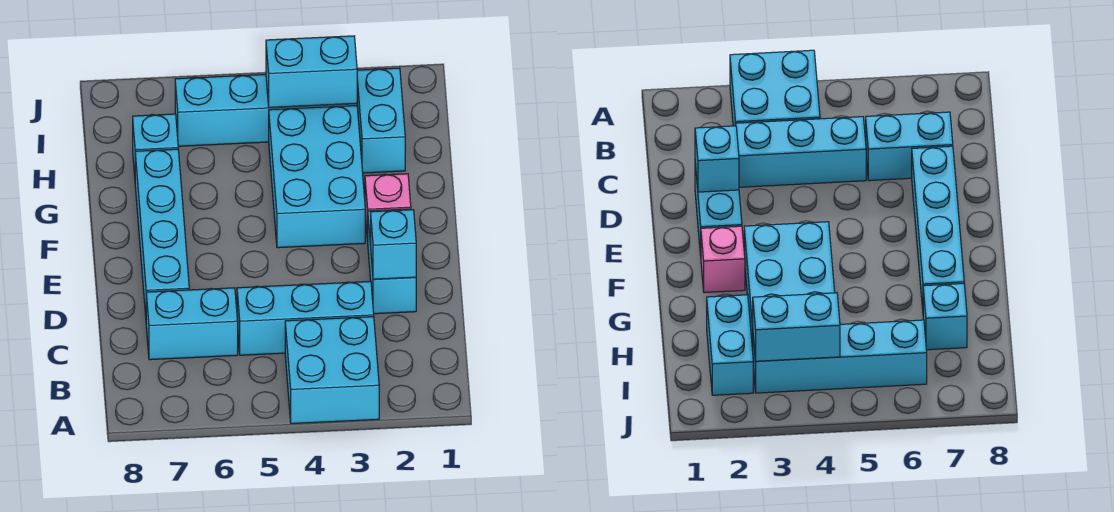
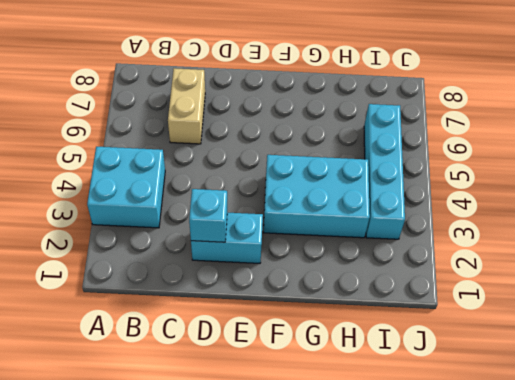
tan 1x2 brick [168,68,205,144] -> cyan 1x2 brick [146,288,238,360]
none -> cyan 1x3 brick [237,281,374,355]
none -> cyan 1x4 brick [135,149,189,316]
none -> pink 1x1 brick [365,174,411,241]

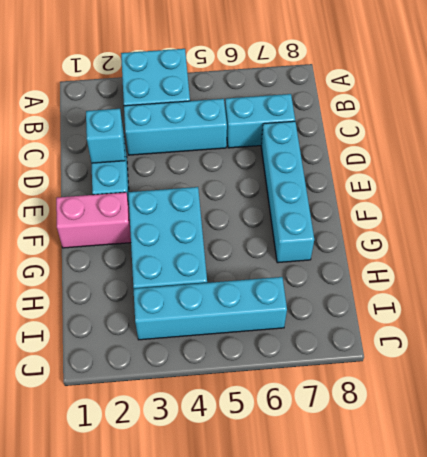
pink 1x2 brick [56,192,131,248] -> pink 1x1 brick [365,174,411,241]
none -> cyan 1x2 brick [357,68,405,173]
none -> cyan 1x1 brick [133,114,178,175]
none -> cyan 1x2 brick [266,36,357,108]

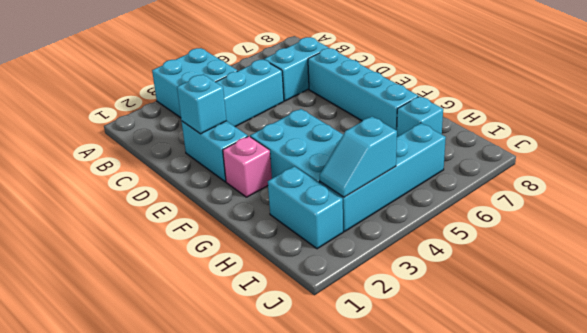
cyan 1x2 slope [320,116,397,197] -> cyan 1x2 brick [266,36,357,108]

